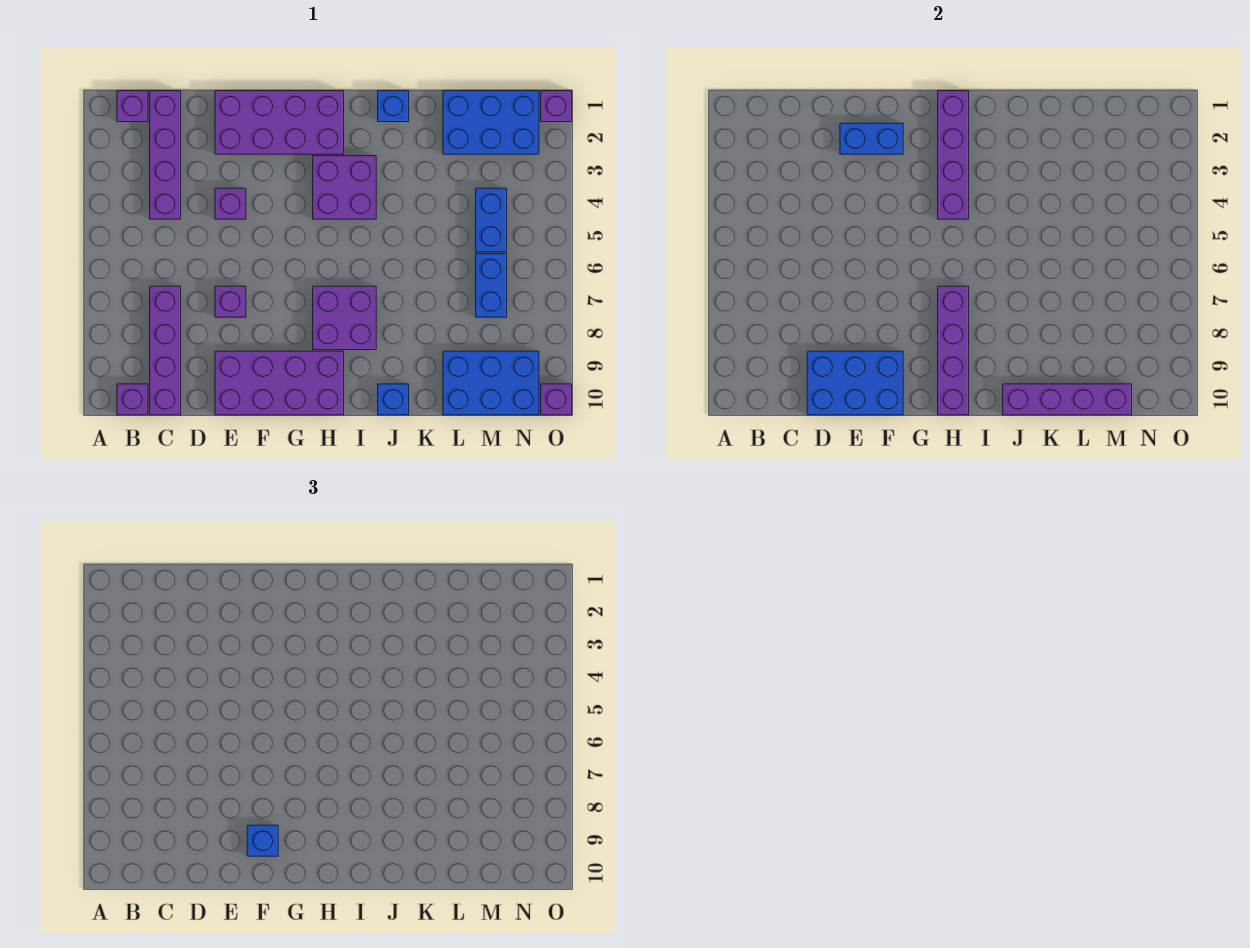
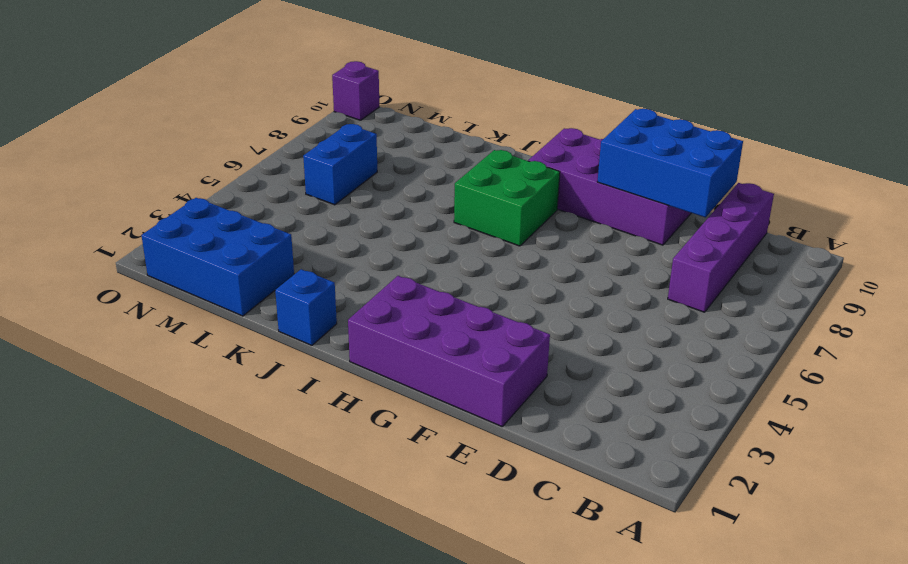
green 2x2 brick [454,150,560,246] -> purple 2x2 brick [313,286,376,350]
none -> purple 1x1 brick [117,91,148,122]
none -> purple 1x1 brick [117,384,148,415]
none -> purple 1x4 brick [150,91,181,219]

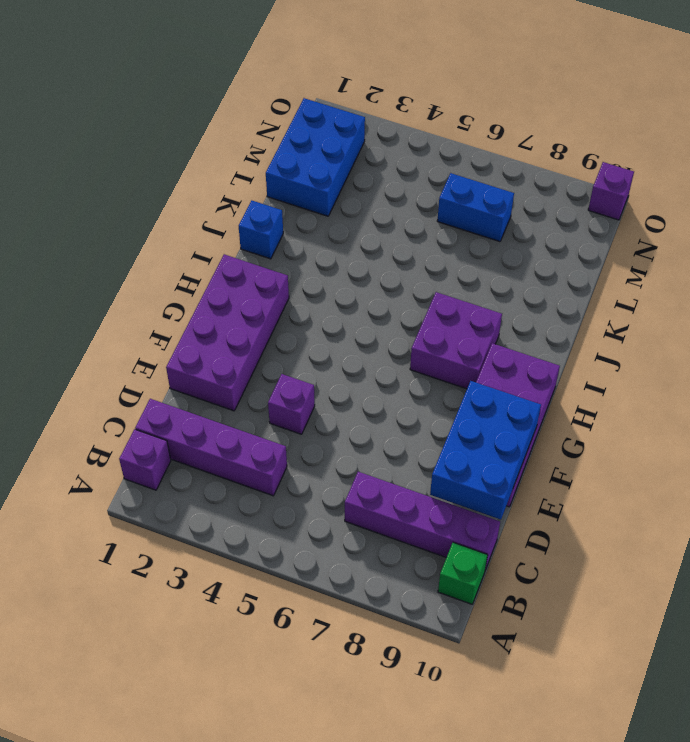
green 1x1 brick [438,542,488,604] -> purple 1x1 brick [117,384,148,415]
none -> purple 1x1 brick [215,286,246,317]
none -> purple 2x2 brick [313,156,376,219]
none -> blue 1x1 brick [378,384,409,415]

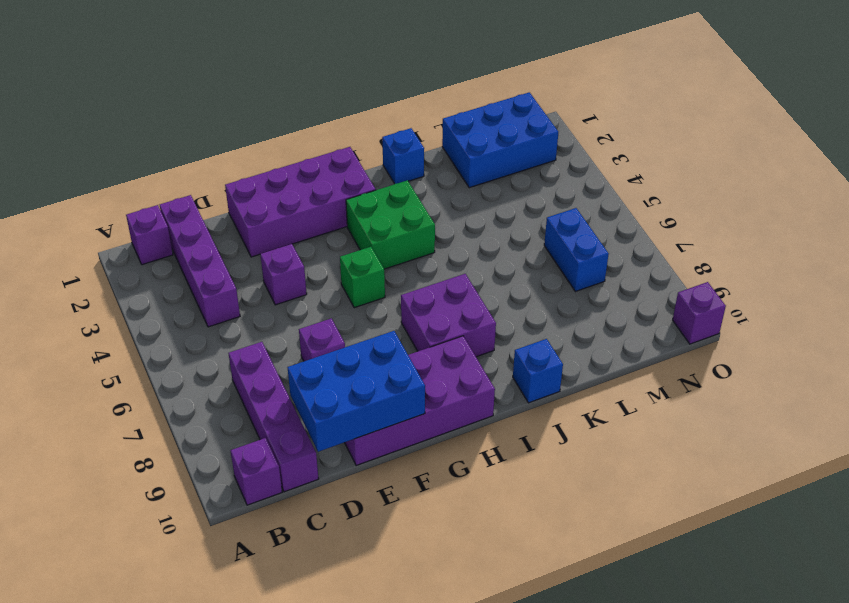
green 1x1 brick [340,247,385,308] -> none
green 2x2 brick [346,180,435,269] -> purple 2x2 brick [313,156,376,219]
none -> blue 2x3 brick [443,351,539,415]
none -> blue 1x2 brick [476,188,507,252]
none -> purple 1x1 brick [541,91,572,122]

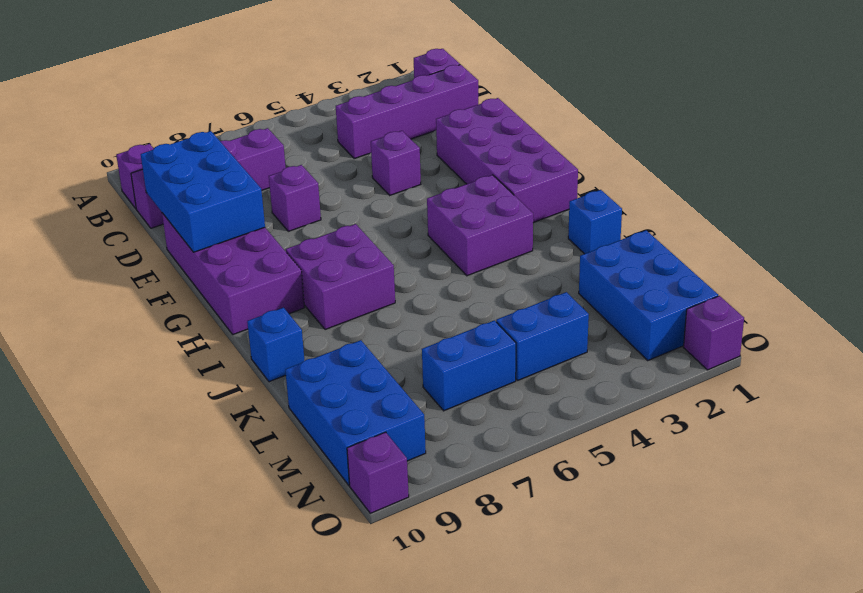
none -> blue 1x2 brick [840,123,903,154]
none -> purple 1x4 brick [938,91,969,219]
none -> purple 1x4 brick [938,286,969,415]

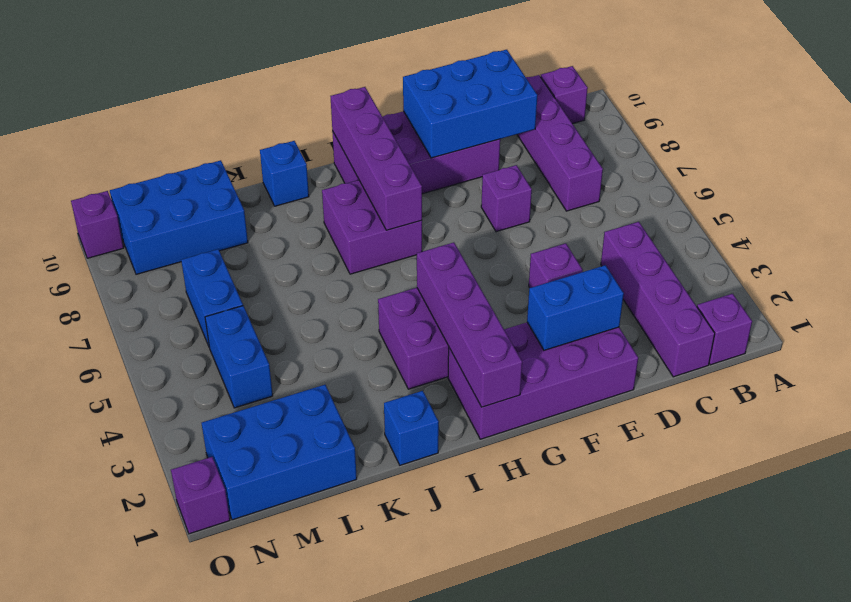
none -> purple 1x4 brick [1003,384,1132,415]
none -> blue 1x1 brick [247,825,278,856]

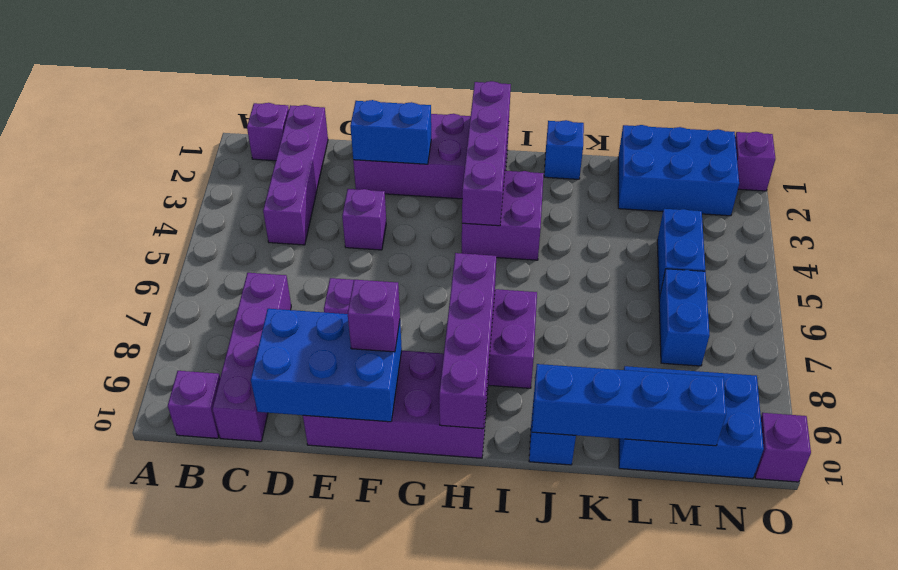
purple 1x1 brick [348,280,400,352] -> blue 1x1 brick [247,825,278,856]
blue 1x4 brick [532,364,726,446] -> purple 1x4 brick [1003,384,1132,415]

